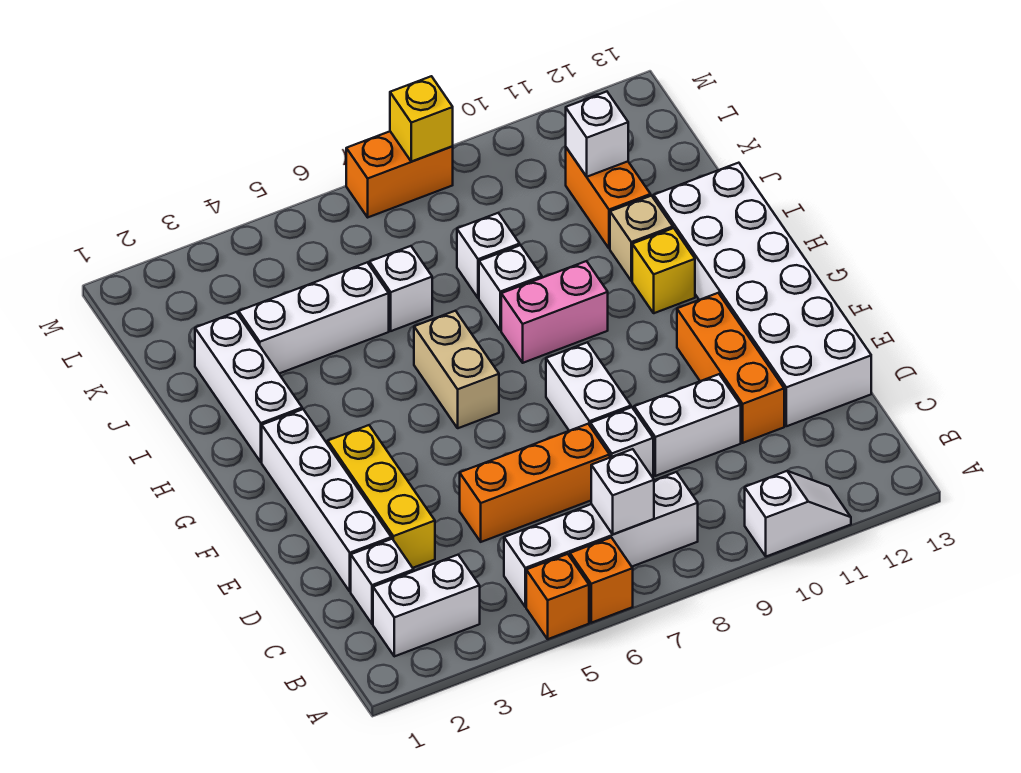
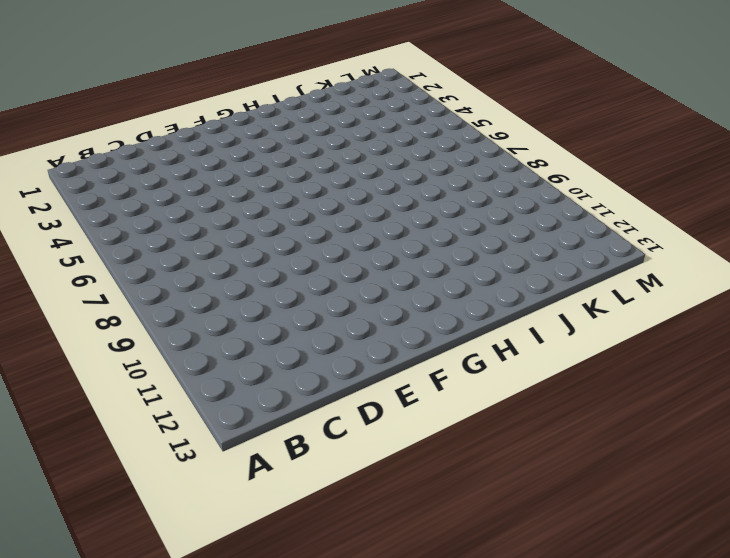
none -> orange 1x1 brick [526,554,589,639]
none -> orange 1x1 brick [570,537,633,623]
none -> white 1x2 slope [745,471,851,557]

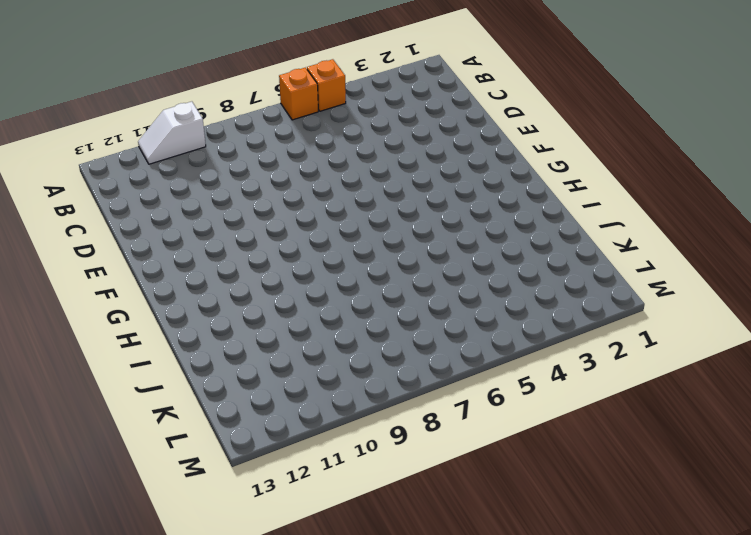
none -> white 1x2 brick [373,555,480,656]
none -> white 1x4 brick [504,472,698,607]
none -> white 1x1 brick [351,539,414,624]

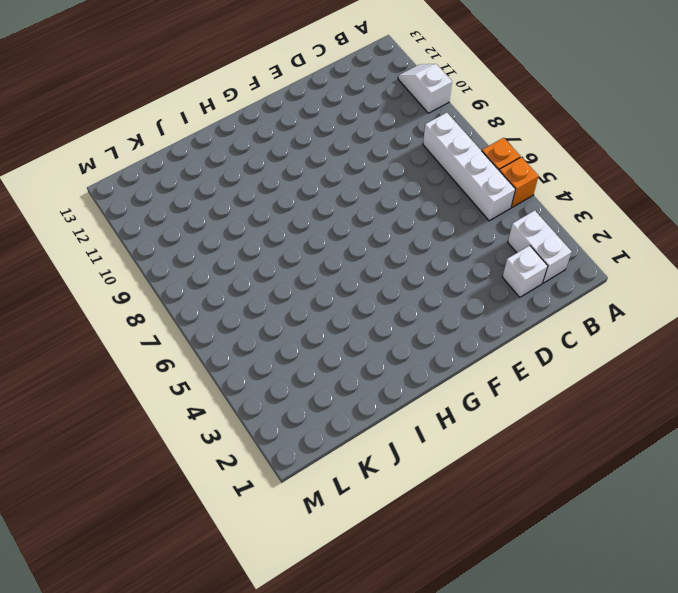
none -> white 1x4 brick [262,409,391,592]
none -> yellow 1x3 brick [328,425,435,568]
none -> orange 1x3 brick [460,424,610,542]

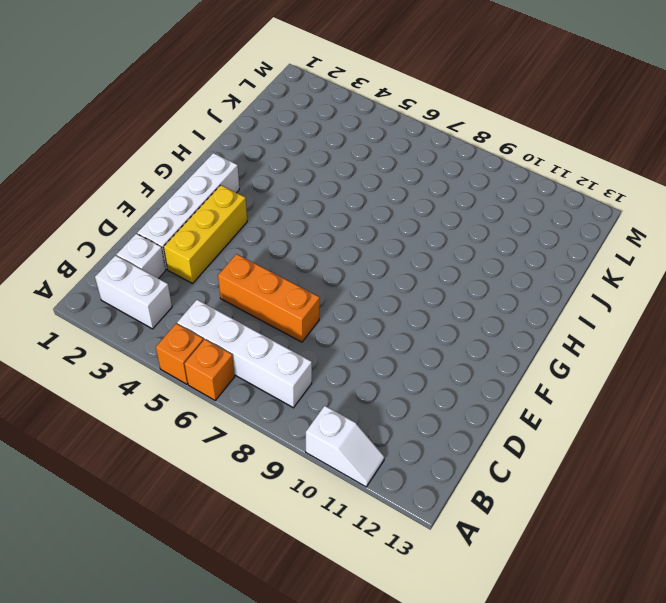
none -> white 1x1 brick [590,407,653,477]
none -> white 1x2 brick [634,374,741,476]
none -> orange 1x3 brick [677,293,784,443]

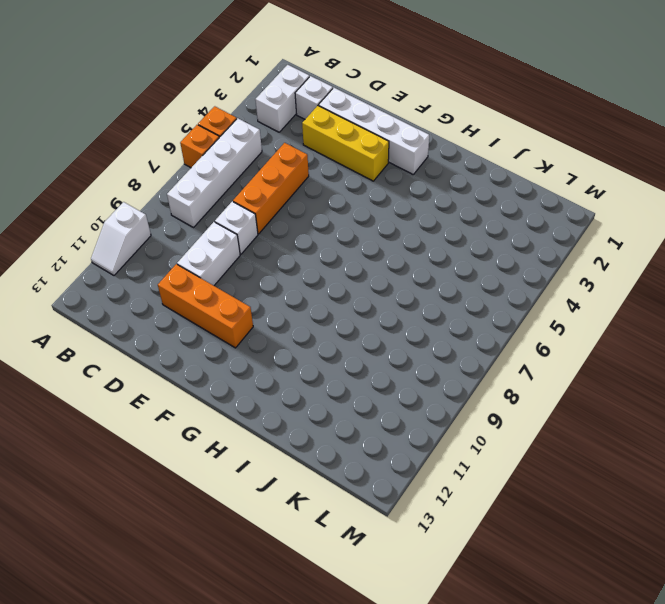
none -> white 2x6 brick [654,163,871,426]
none -> white 1x2 brick [546,342,631,431]
none -> tan 1x2 brick [414,311,499,428]

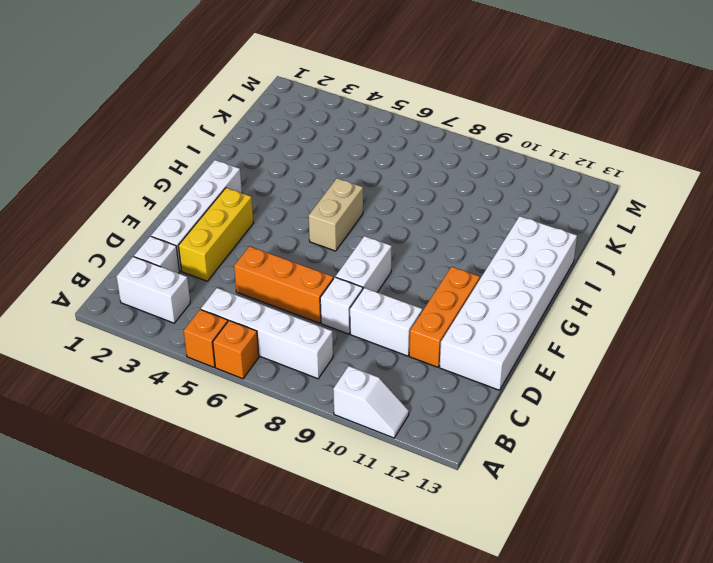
none -> white 1x3 brick [195,312,302,462]
none -> pink 1x2 brick [501,261,608,363]
none -> yellow 1x1 brick [632,228,695,313]

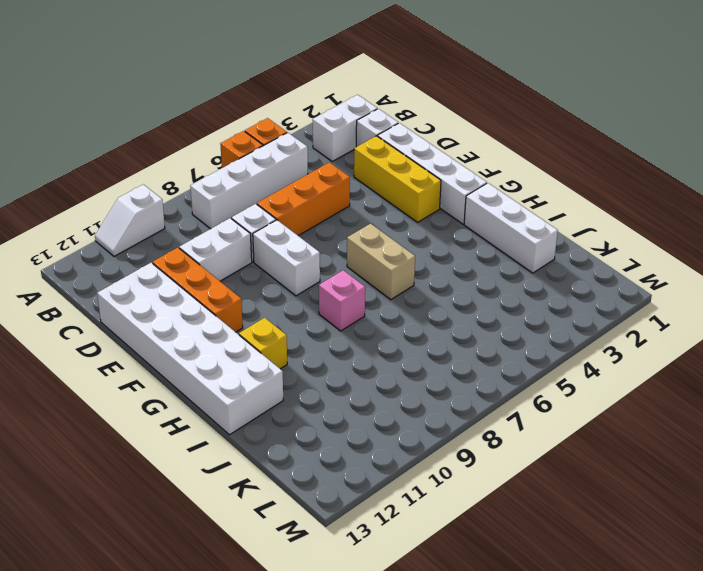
pink 1x1 brick [319,270,365,331] -> pink 1x2 brick [501,261,608,363]
none -> white 1x1 brick [479,245,542,331]
none -> tan 1x1 brick [610,196,673,281]
none -> white 1x3 brick [239,262,389,373]

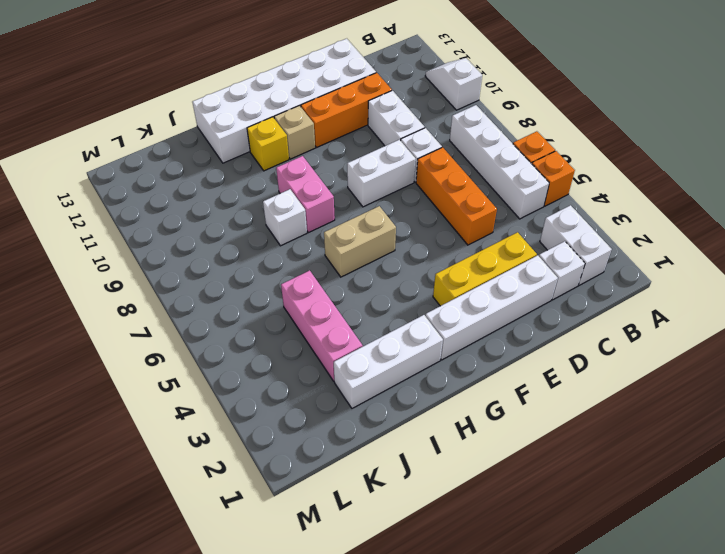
tan 1x1 brick [274,106,315,159] -> tan 1x1 brick moved to [610,196,673,281]
pink 1x3 brick [281,270,363,381] -> white 1x3 brick [239,262,389,373]
none -> white 1x1 brick [370,246,432,331]
none -> white 1x1 brick [457,213,520,298]
none -> orange 1x2 brick [566,148,651,249]

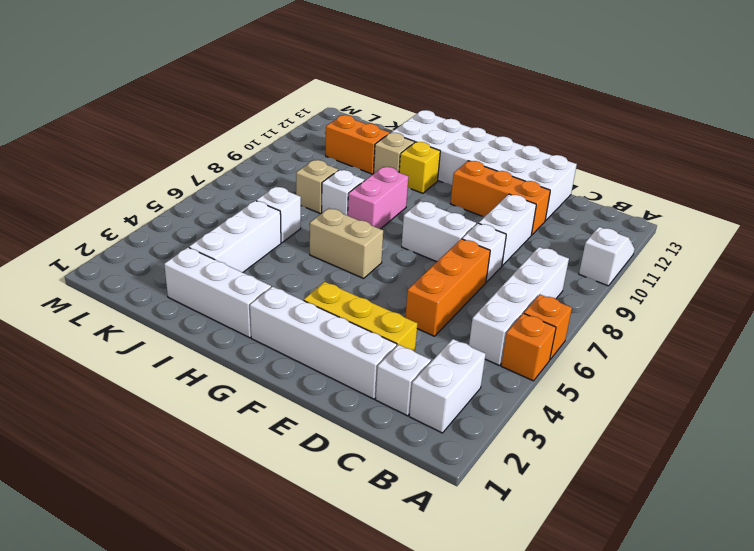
tan 1x1 brick [296,160,338,214] -> white 1x1 brick [457,213,520,298]
none -> orange 1x2 brick [346,131,453,217]
none -> white 1x1 brick [591,449,654,534]
none -> white 1x1 brick [566,92,628,177]

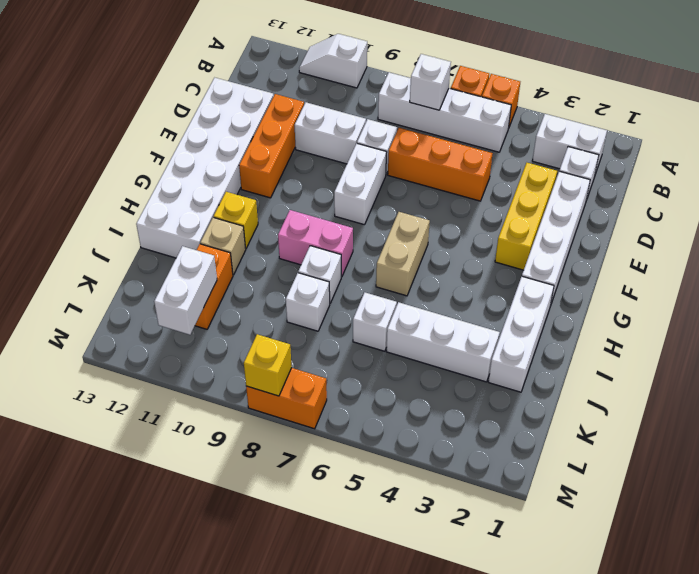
white 1x2 brick [154,246,217,335] -> white 1x1 brick [566,92,628,177]

